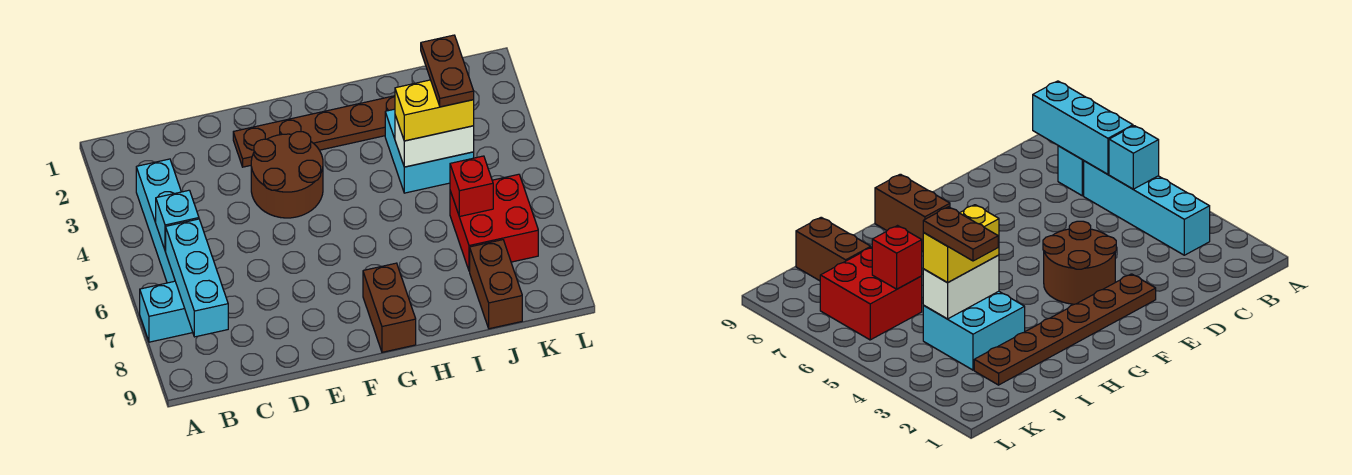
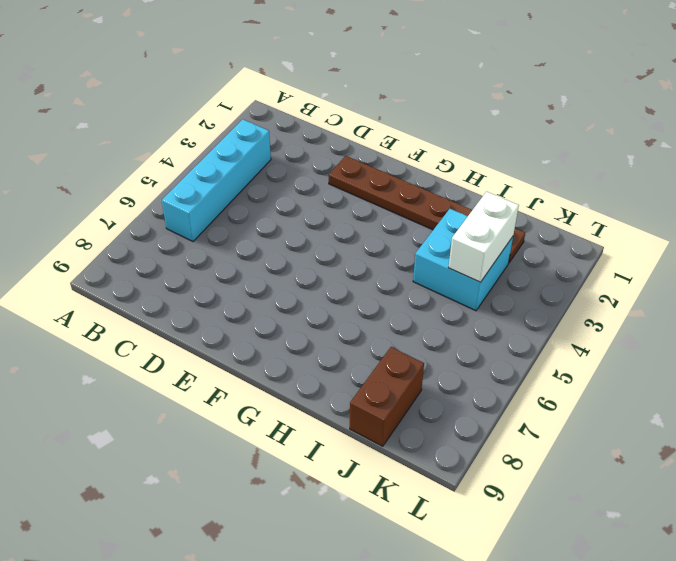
white 1x2 brick [448,192,519,282] -> white 1x2 brick turned to [395,115,474,167]
none -> cyan 1x2 brick [140,281,193,342]
none -> brown 2x2 round brick [251,132,323,218]
none -> brown 1x2 brick [363,263,416,352]

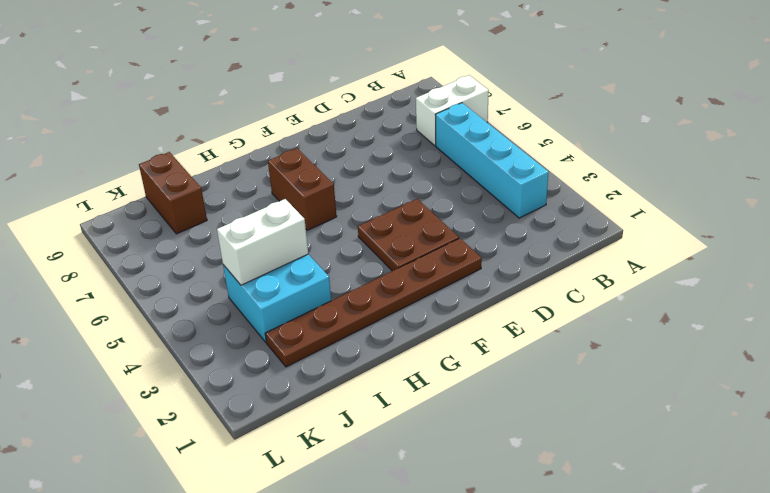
white 1x2 brick [416,75,489,146] -> cyan 1x2 brick [140,281,193,342]
brown 2x2 plate [358,199,459,271] -> brown 2x2 round brick [251,132,323,218]
brown 1x2 brick [268,148,337,230] -> brown 1x2 brick moved to [363,263,416,352]
none -> red 2x2 brick [450,174,538,271]
none -> cyan 1x1 brick [156,190,199,251]
none -> cyan 1x3 brick [166,219,228,337]

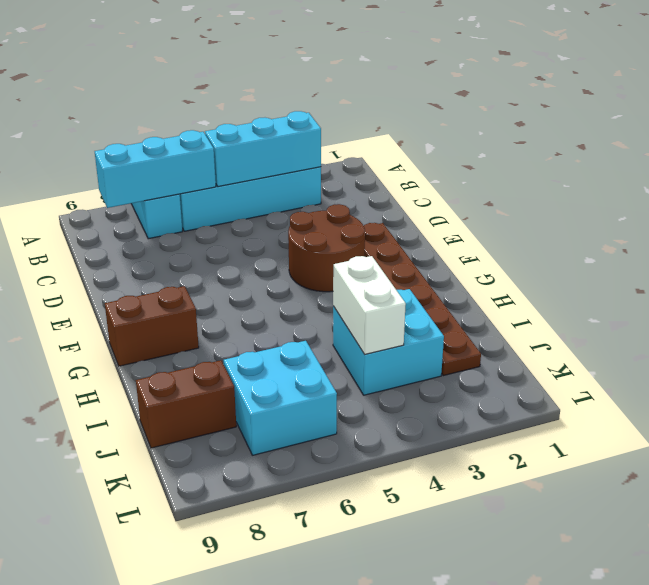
cyan 1x3 brick [205,111,321,187] -> cyan 1x1 brick [156,190,199,251]
cyan 2x2 brick [224,341,337,455] -> red 2x2 brick [450,174,538,271]
none -> red 1x1 brick [450,156,493,217]
none -> yellow 1x2 brick [395,80,474,141]
none -> brown 1x2 plate [421,35,474,107]

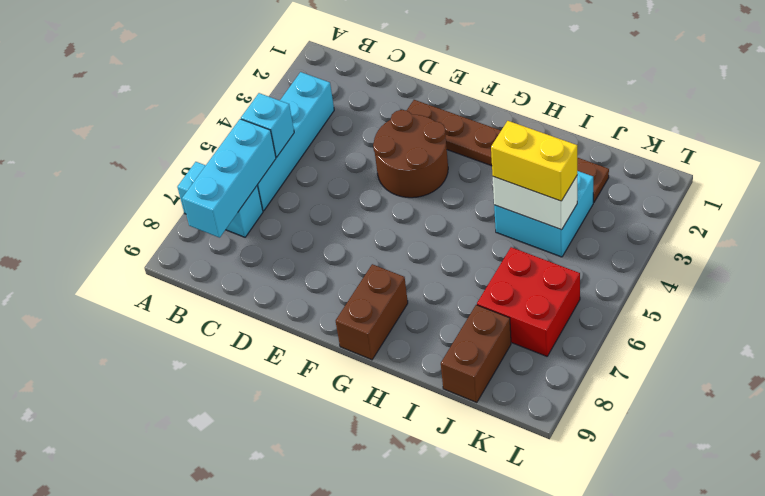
none -> red 1x1 brick [450,156,493,217]
none -> brown 1x2 plate [421,35,474,107]

